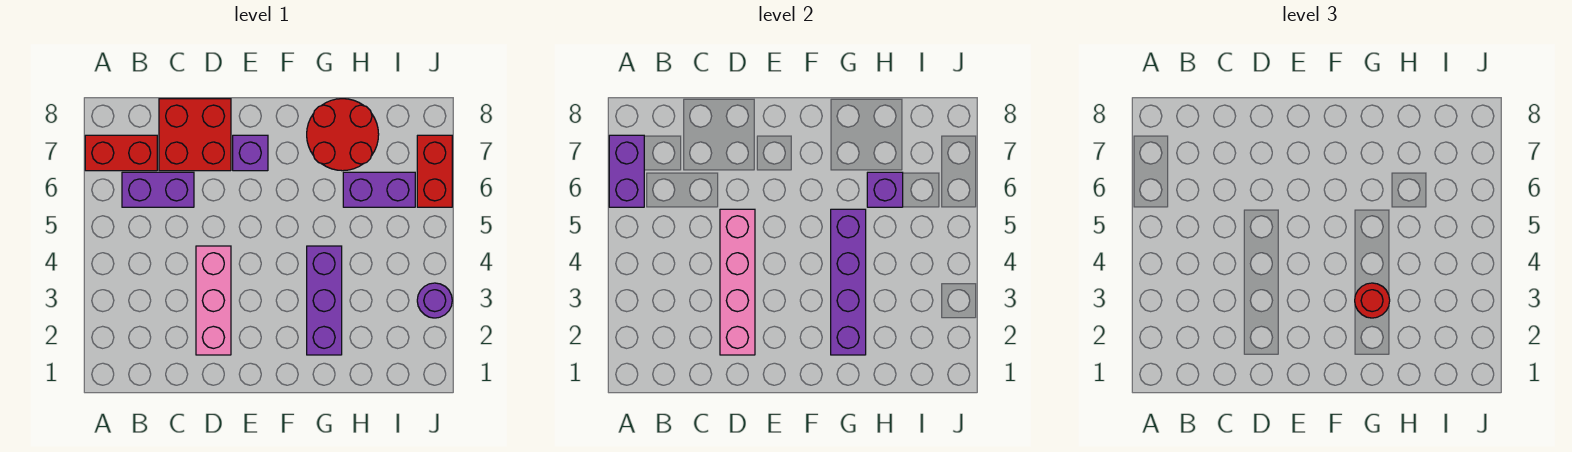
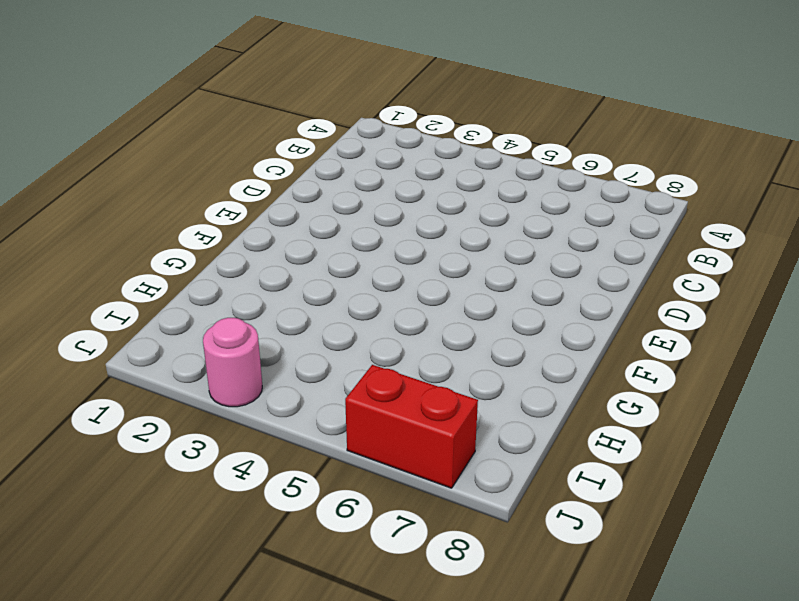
pink 1x1 round brick [203,318,262,407] -> purple 1x1 round brick [417,283,452,318]
none -> red 1x2 brick [85,135,157,171]
none -> purple 1x2 brick [122,172,194,207]
none -> red 2x2 brick [159,99,231,171]

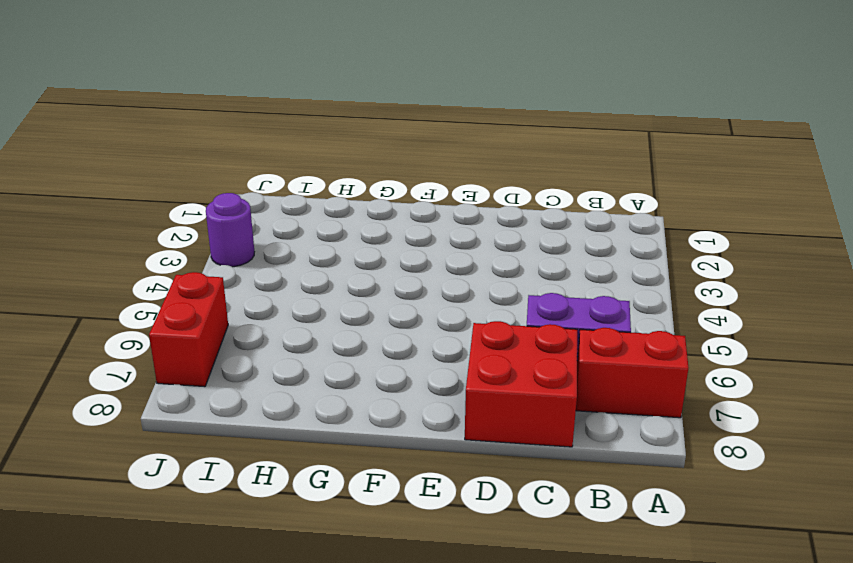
none -> pink 1x3 brick [196,246,231,355]
none -> purple 1x1 brick [233,135,268,171]
none -> purple 1x3 brick [307,246,342,355]

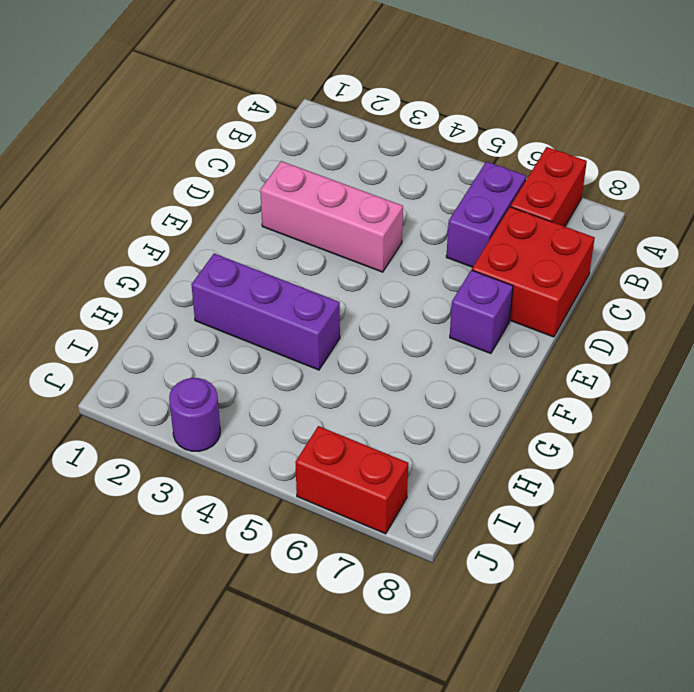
none -> red 2x2 round brick [307,99,379,171]
none -> purple 1x2 brick [343,172,415,207]
none -> purple 1x2 brick [609,135,644,207]

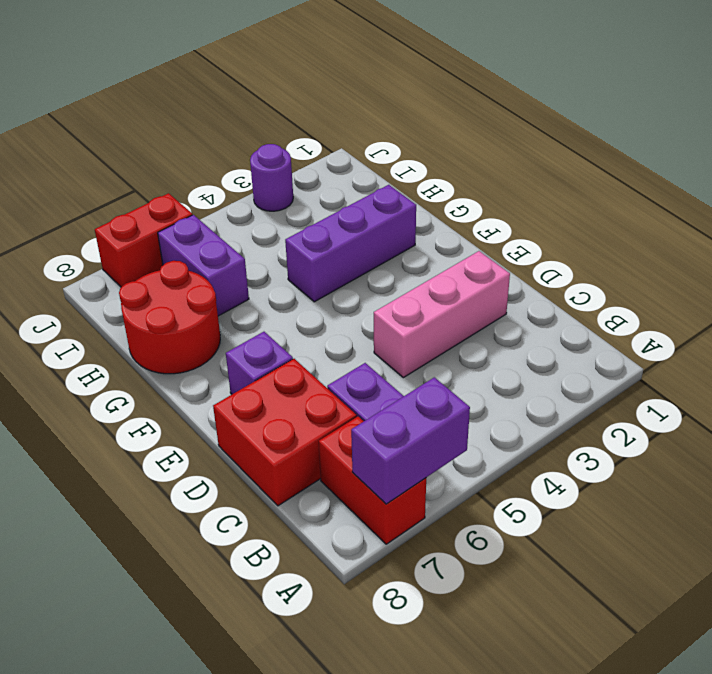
none -> pink 1x4 brick [720,209,755,355]
none -> purple 1x4 brick [831,209,866,355]
none -> purple 1x1 brick [867,172,903,207]

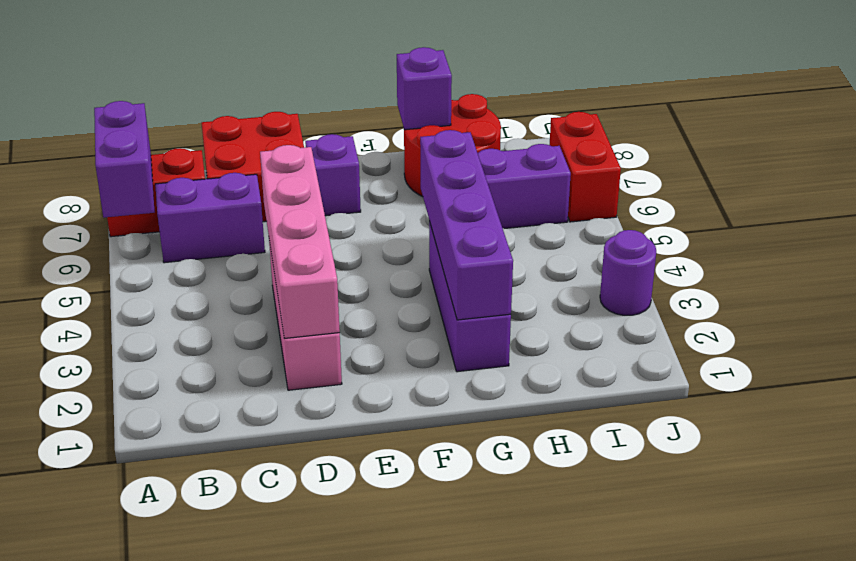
purple 1x1 brick [397,47,452,130] -> purple 1x1 brick moved to [867,172,903,207]
none -> red 1x1 round brick [1355,283,1390,318]

